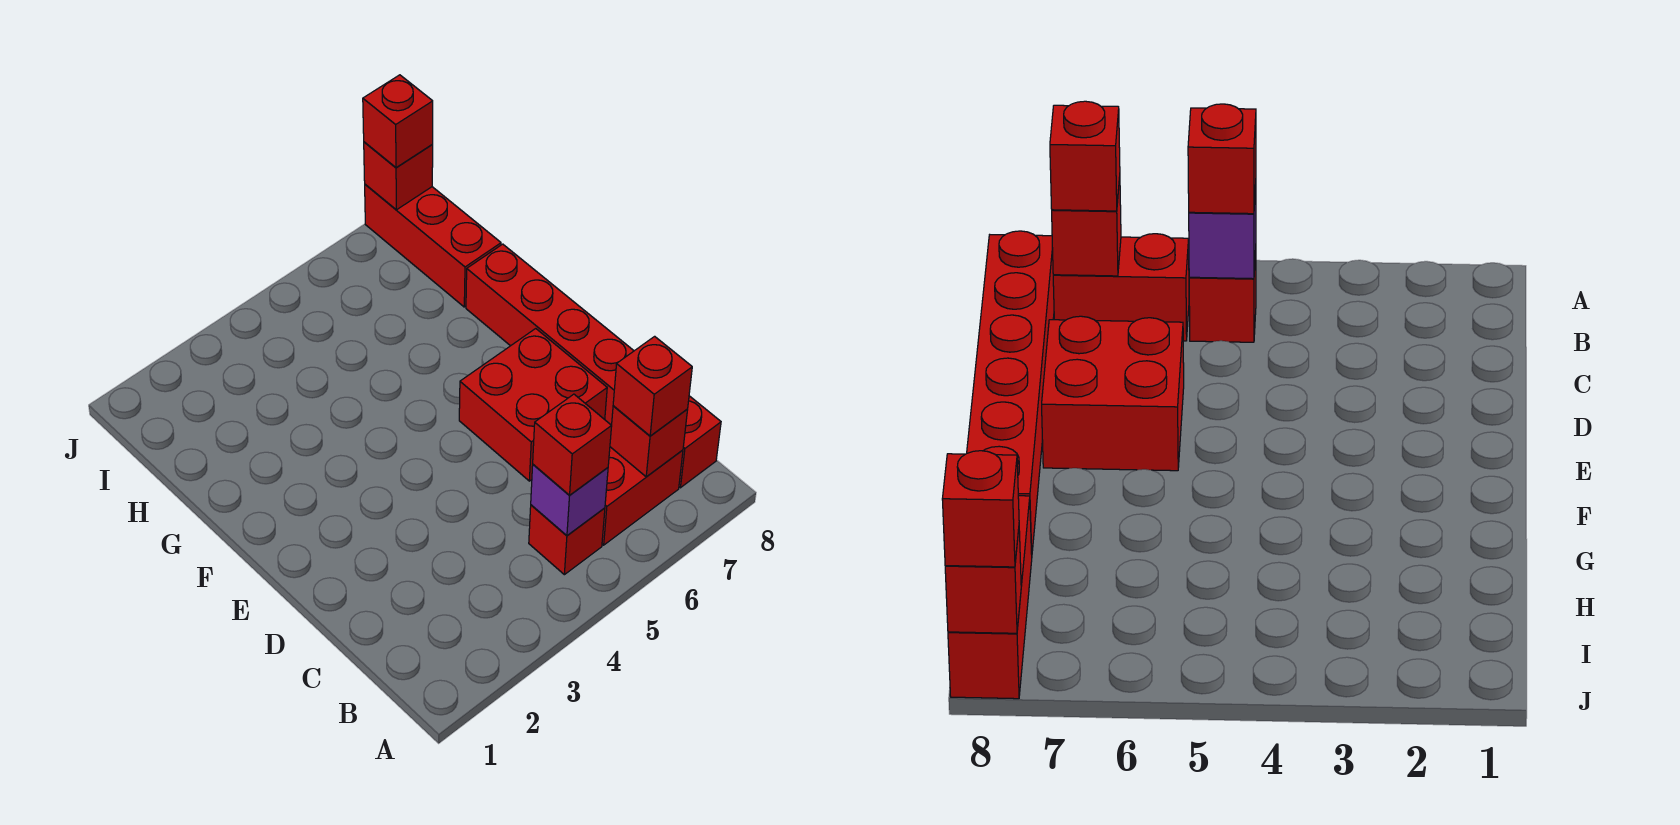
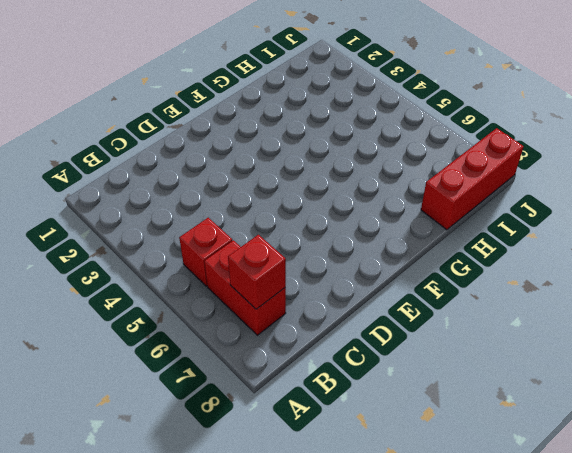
none -> red 1x6 brick [466,244,721,488]
none -> red 2x2 brick [459,329,607,481]

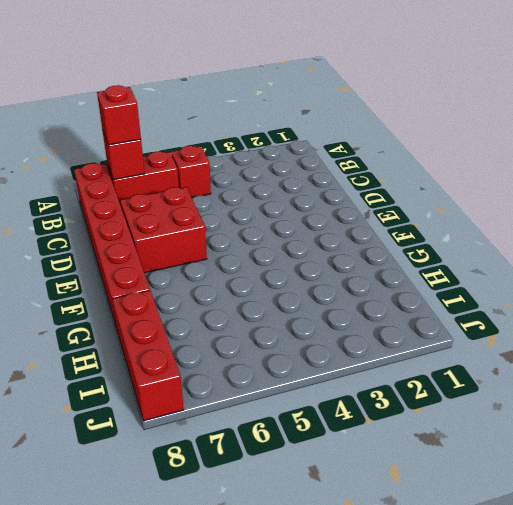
none -> purple 1x1 brick [531,465,608,536]
none -> red 1x1 brick [364,142,433,210]

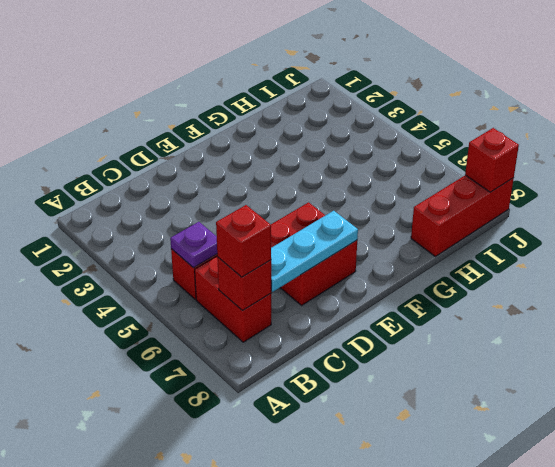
purple 1x1 plate [170,222,217,268] -> purple 1x1 brick [531,465,608,536]
cyan 1x3 plate [271,211,358,292] -> none
none -> red 1x6 brick [466,244,721,488]
none -> red 1x1 brick [533,394,612,495]

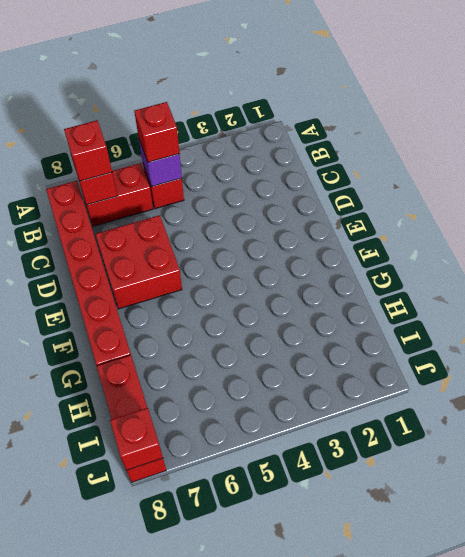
none -> red 1x1 brick [363,75,433,168]

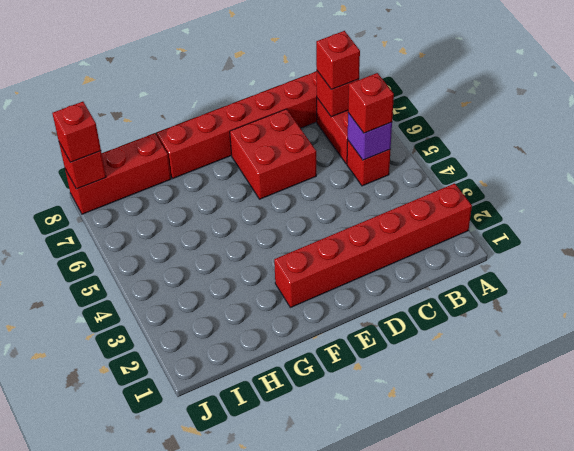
red 1x6 brick [274,183,472,308] -> none

